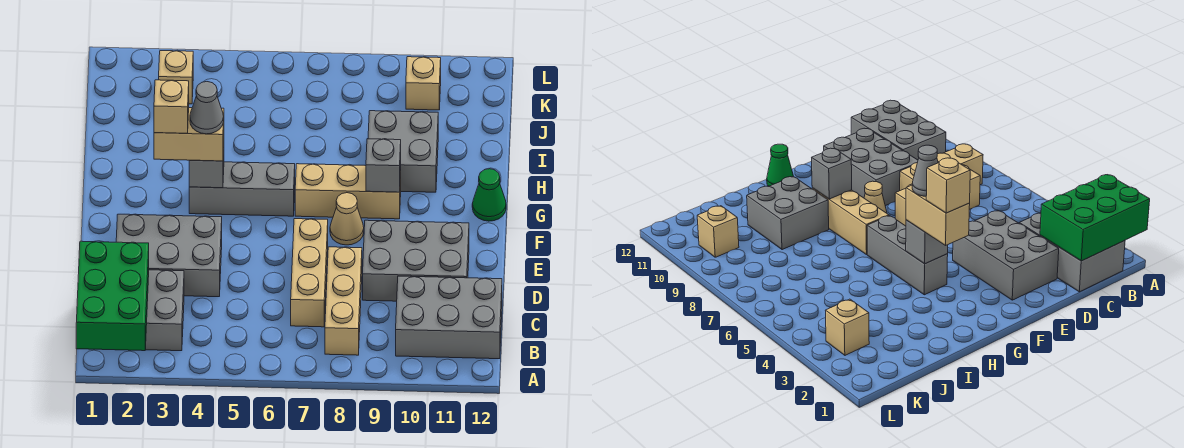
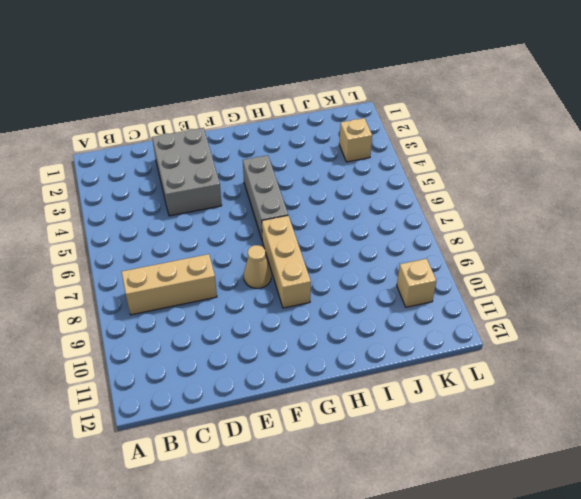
none -> grey 2x3 brick [145,270,184,351]
none -> grey 2x3 brick [396,276,502,359]
none -> tan 1x3 brick [291,219,328,327]

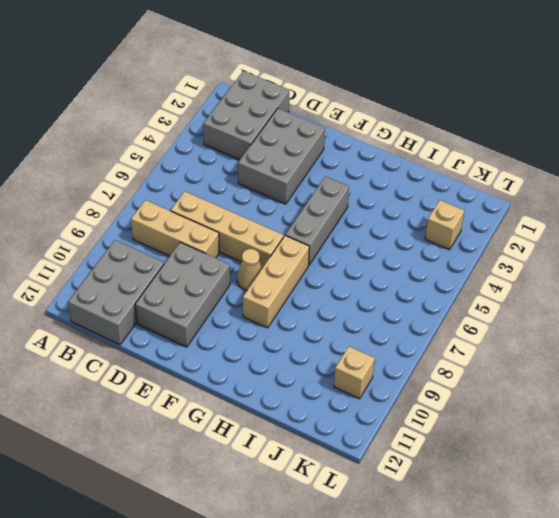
tan 1x4 brick [171,191,284,268] -> tan 1x3 brick [291,219,328,327]
none -> green 1x1 cone [472,169,506,221]
none -> grey 2x2 brick [368,111,438,192]
none -> green 2x3 brick [76,241,149,351]

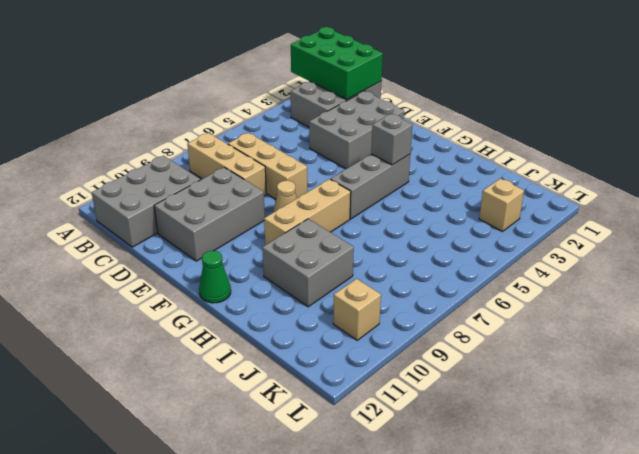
none -> grey 1x1 brick [366,139,401,192]
none -> tan 1x2 brick [154,108,224,161]
none -> tan 1x1 brick [154,80,189,133]

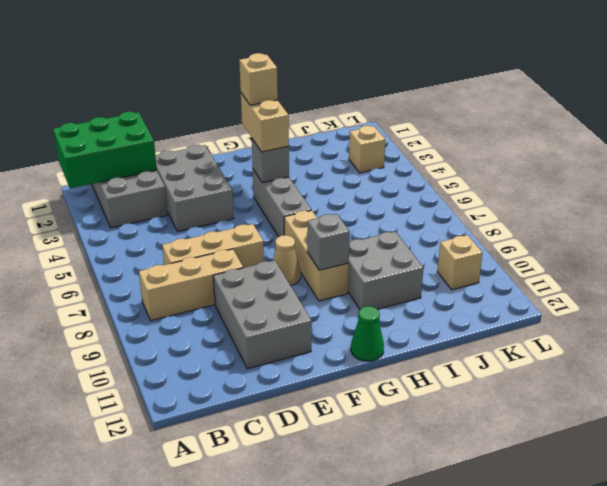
none -> grey 2x3 brick [396,276,502,359]
none -> grey 1x1 cone [190,82,224,134]

